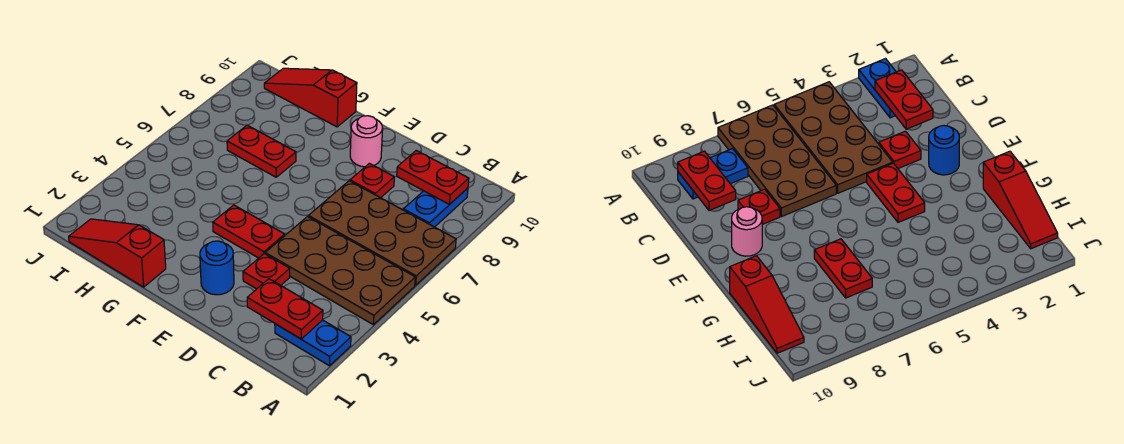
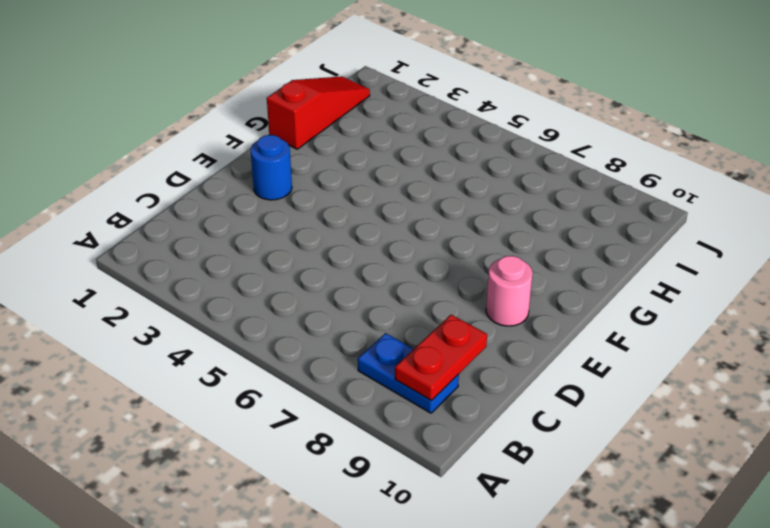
none -> blue 1x2 plate [275,320,351,366]
none -> brown 2x4 plate [265,217,415,325]
none -> brown 2x4 plate [308,181,456,285]

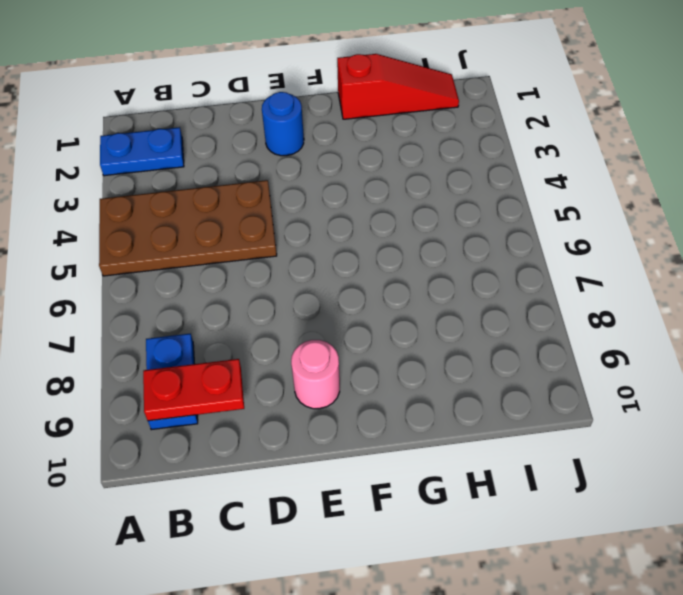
none -> brown 2x4 plate [308,181,456,285]
none -> red 1x1 plate [243,254,290,289]
none -> red 1x1 plate [350,163,394,198]

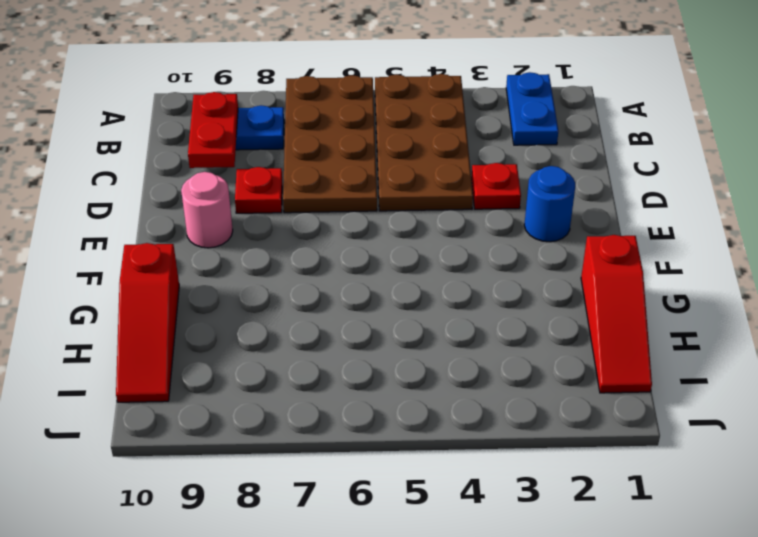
none -> red 1x2 plate [213,205,285,258]
none -> red 1x2 plate [227,125,296,177]
none -> red 1x2 plate [247,279,323,339]

